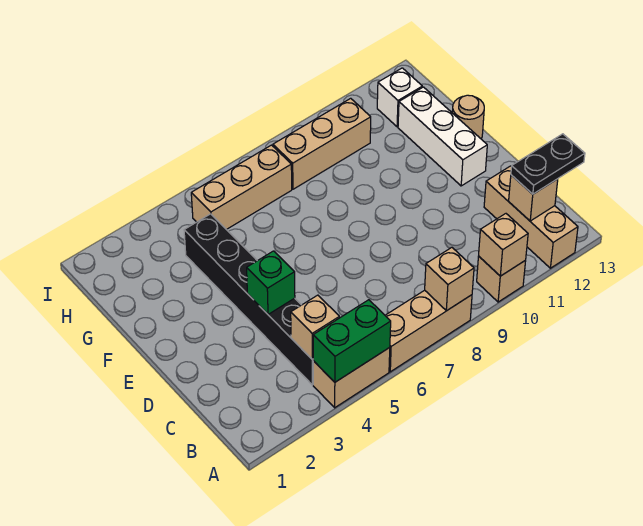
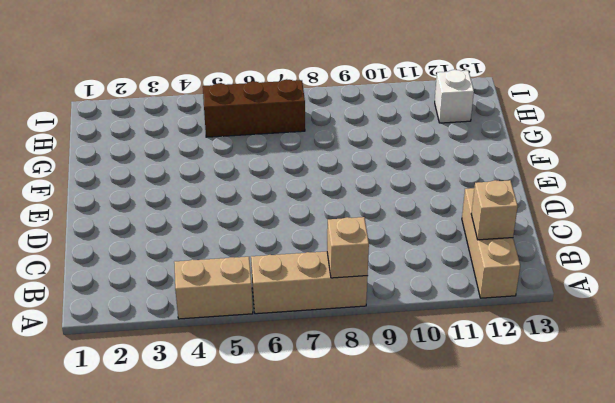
brown 1x3 brick [203,79,305,137] -> tan 1x3 brick [191,145,292,230]
none -> tan 1x1 brick [477,256,526,302]
none -> black 1x6 brick [184,214,313,385]
none -> white 1x3 brick [398,87,487,186]

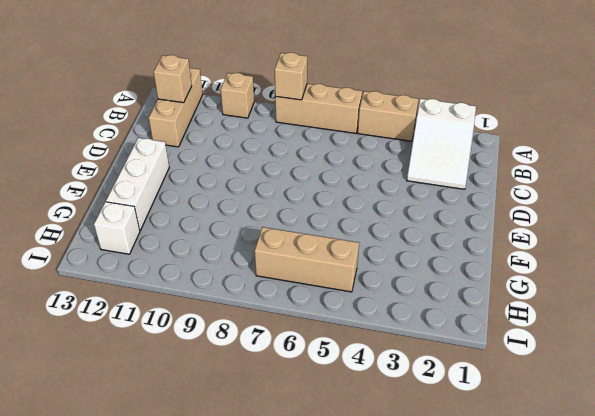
white 2x3 slope [407,99,476,189] -> none
none -> black 1x6 brick [184,214,313,385]
none -> tan 1x1 round brick [452,95,484,139]
none -> tan 1x3 brick [273,98,371,189]

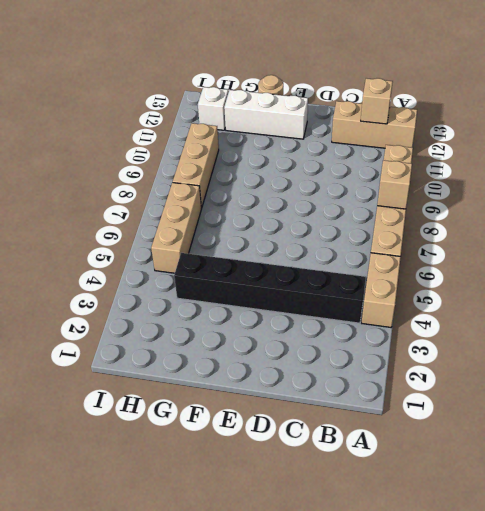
none -> green 1x2 brick [313,300,391,382]
none -> tan 1x1 brick [479,214,528,276]
none -> tan 1x1 brick [291,295,339,359]

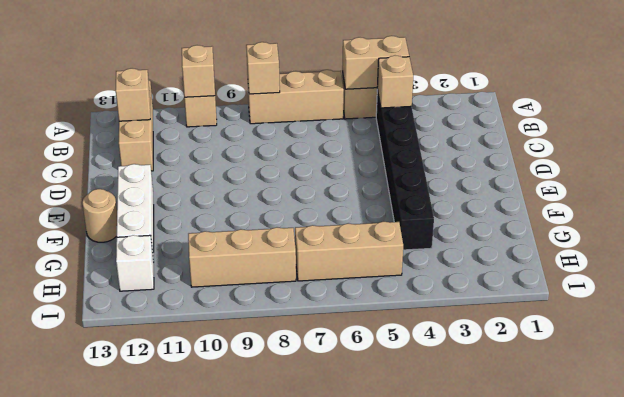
tan 1x2 brick [342,36,409,89] -> green 1x2 brick [313,300,391,382]
none -> green 1x1 brick [247,251,295,314]
none -> black 1x2 plate [511,134,585,194]

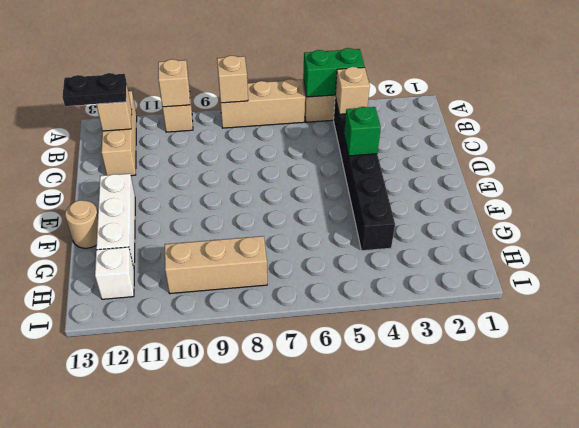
none -> tan 1x3 brick [191,145,292,230]

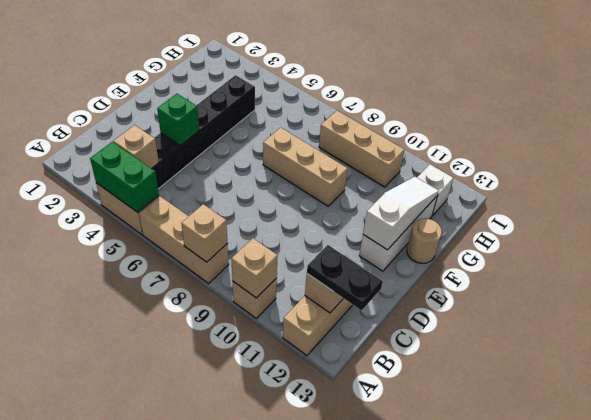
white 1x3 slope [363,177,439,250] -> none
tan 1x3 brick [263,128,347,206] -> tan 1x3 brick moved to [191,145,292,230]

